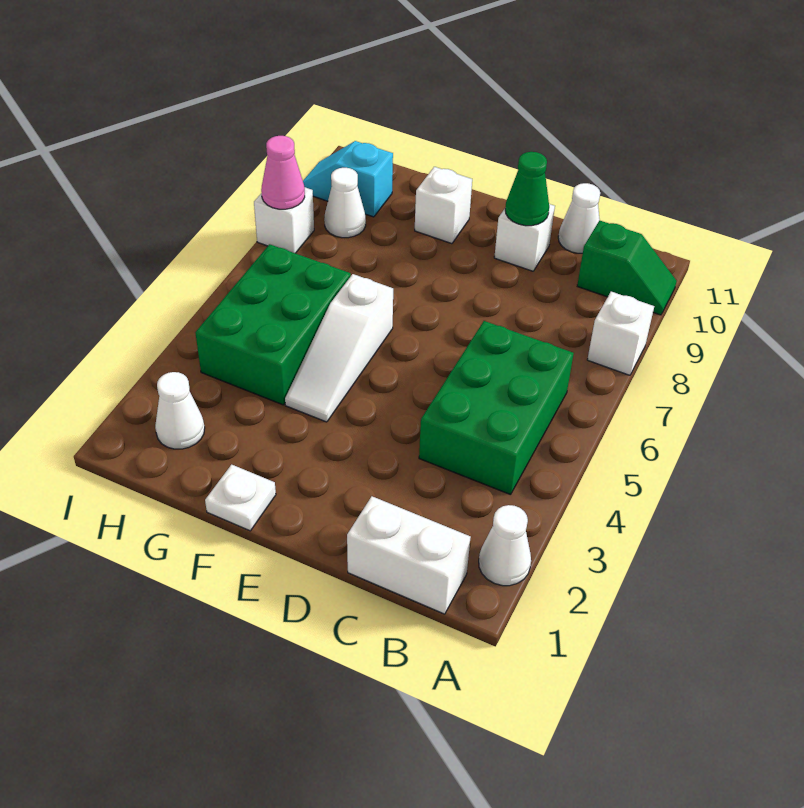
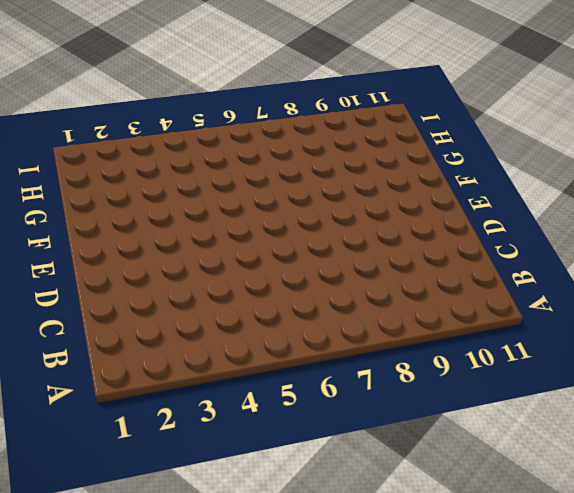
none -> white 1x1 cone [479,505,531,586]
none -> white 1x1 brick [587,292,654,375]
none -> green 1x2 slope [577,220,677,315]

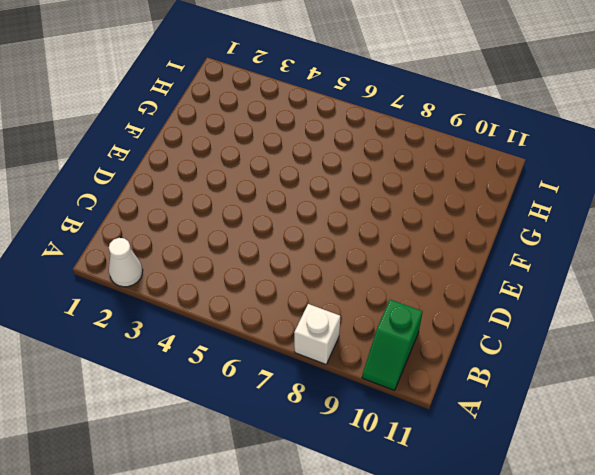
none -> white 1x2 brick [347,496,471,614]
none -> green 2x3 brick [419,321,574,495]
none -> white 1x1 cone [558,183,600,253]

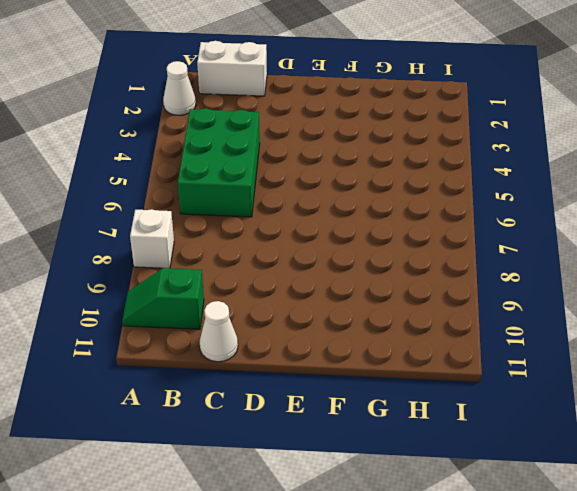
none -> white 1x1 brick [494,204,555,271]
none -> white 1x1 plate [205,465,276,531]
none -> white 1x3 slope [285,274,393,422]

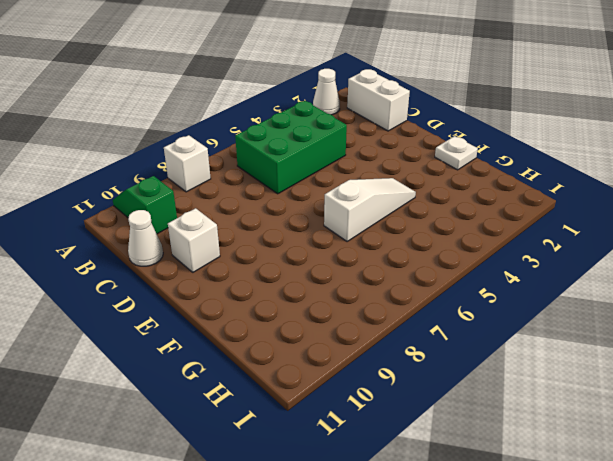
none -> white 1x1 brick [415,167,472,244]
none -> green 2x3 brick [195,244,351,405]
none -> white 1x1 cone [155,372,205,449]

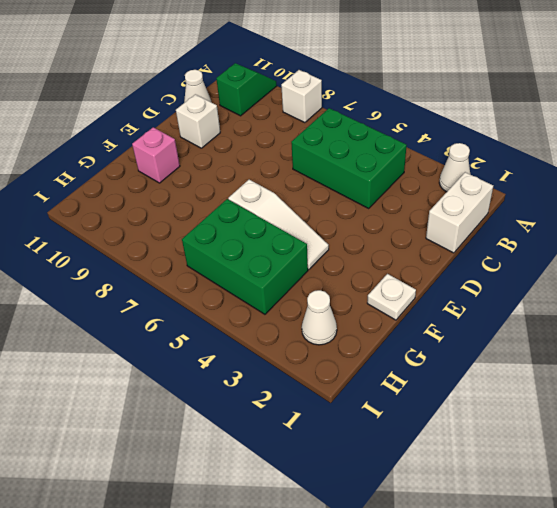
pink 1x1 brick [132,127,180,183] -> white 1x1 brick [415,167,472,244]
none -> white 1x1 cone [324,168,366,238]
none -> cyan 1x2 slope [303,141,393,217]
none -> white 1x1 brick [254,187,314,253]

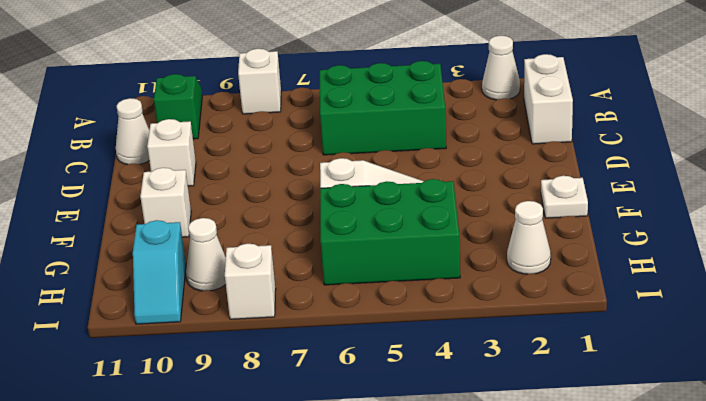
none -> green 1x1 cone [505,152,549,226]
none -> pink 1x1 cone [261,136,305,209]

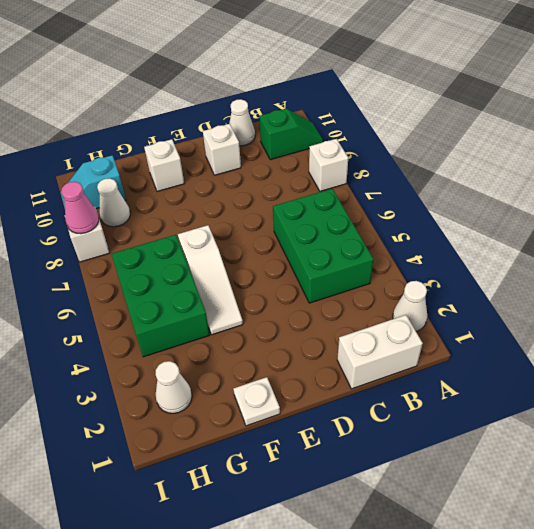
none -> green 1x1 cone [505,152,549,226]

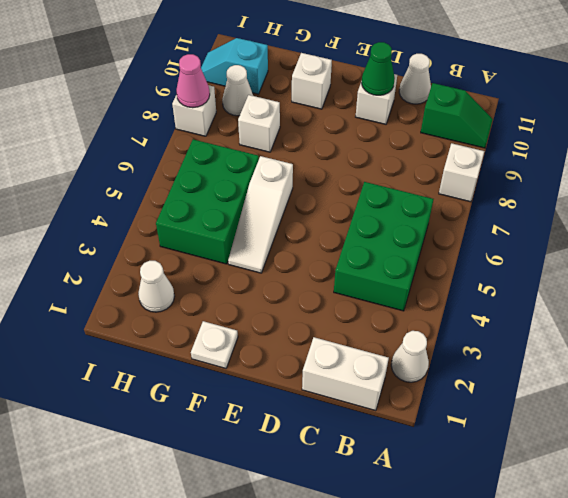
white 1x1 brick [238,95,280,152] -> none

